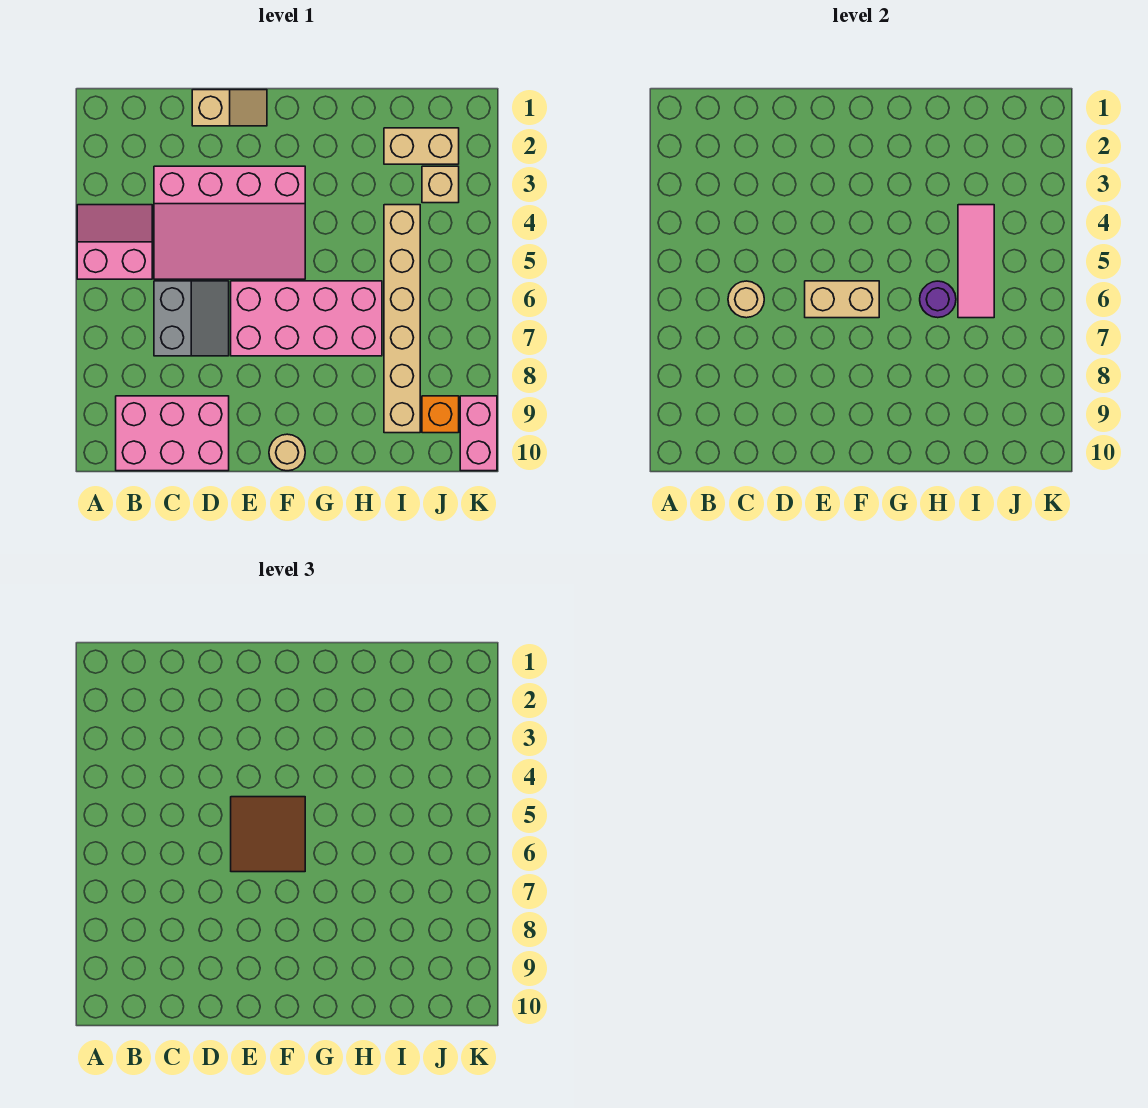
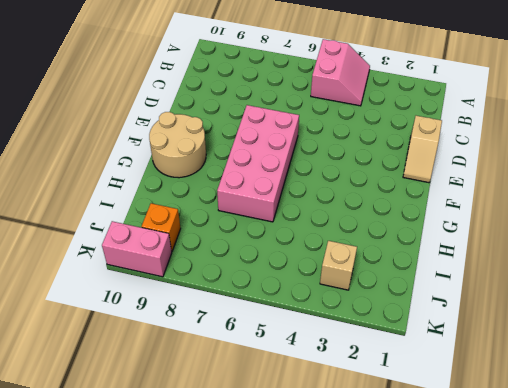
tan 2x2 round brick [149,112,206,178] -> tan 1x1 round brick [269,434,305,471]
none -> pink 2x3 brick [116,396,229,471]
none -> pink 3x4 slope [154,166,305,279]
none -> grey 2x2 slope [154,281,229,356]

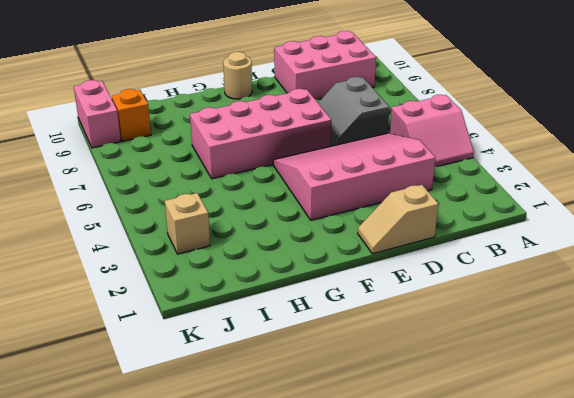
none -> tan 1x2 brick [384,128,459,164]
none -> tan 1x6 brick [384,205,420,433]
none -> tan 1x1 round brick [728,281,764,318]

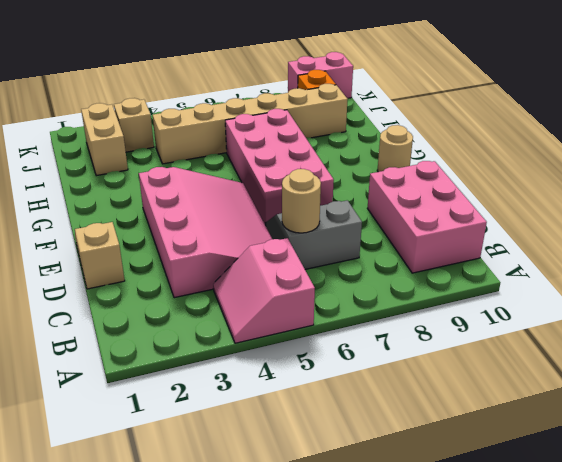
none -> tan 1x2 brick [805,281,879,318]
none -> purple 1x1 round brick [920,281,956,318]
none -> pink 1x3 tile [958,205,994,318]

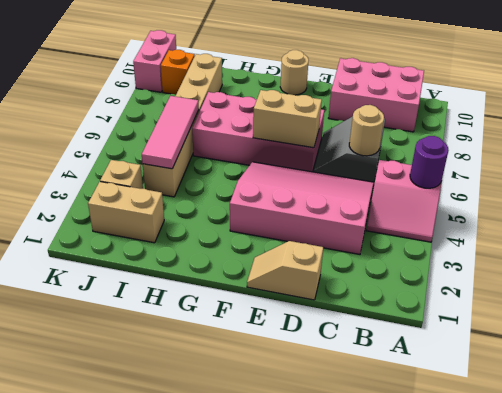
purple 1x1 round brick [410,136,449,188] -> purple 1x1 round brick moved to [920,281,956,318]
none -> brown 2x2 tile [231,797,305,872]

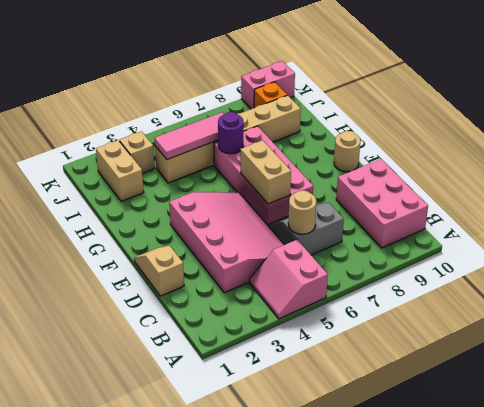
none -> brown 2x2 tile [231,797,305,872]

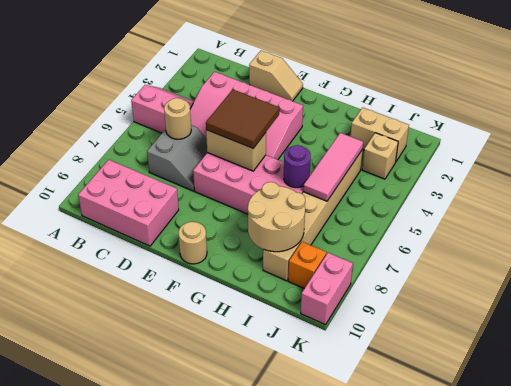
tan 2x2 round brick [248,182,305,252] -> none

